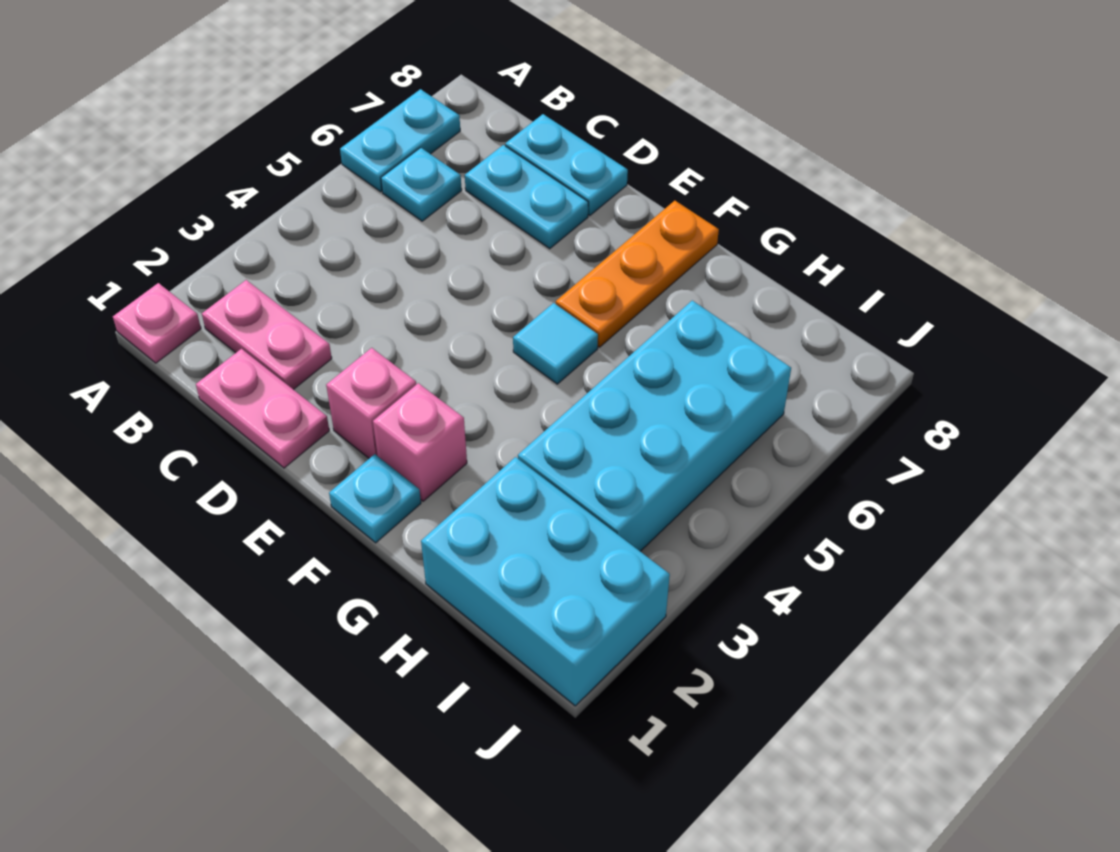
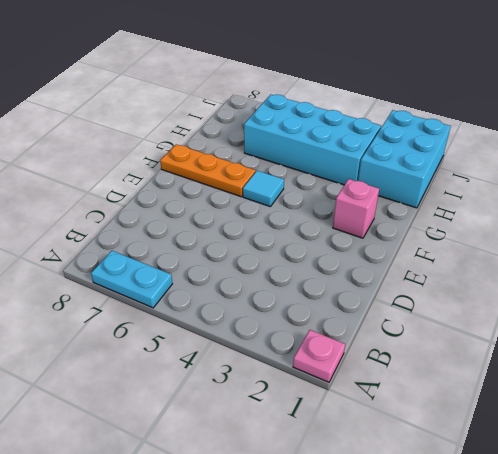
none -> pink 1x2 plate [202,280,332,390]
none -> cyan 1x1 plate [381,148,462,221]
none -> pink 1x2 plate [196,349,329,468]

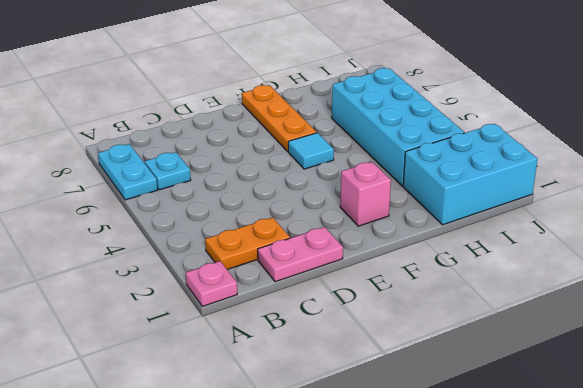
orange 1x2 plate [205,217,290,269] -> pink 1x2 plate [202,280,332,390]
none -> cyan 1x2 plate [465,145,588,249]
none -> cyan 1x2 plate [505,114,628,216]
none -> pink 1x1 brick [326,348,416,458]

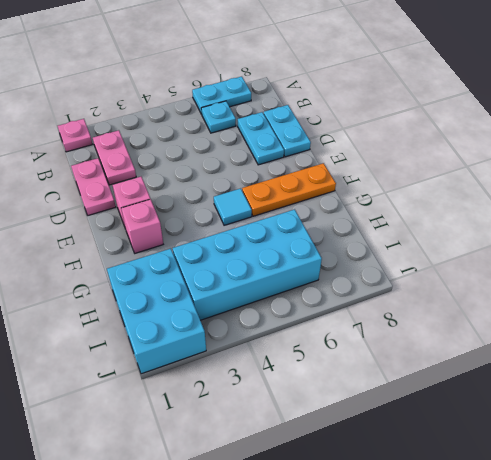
none -> cyan 1x1 plate [329,454,421,543]

